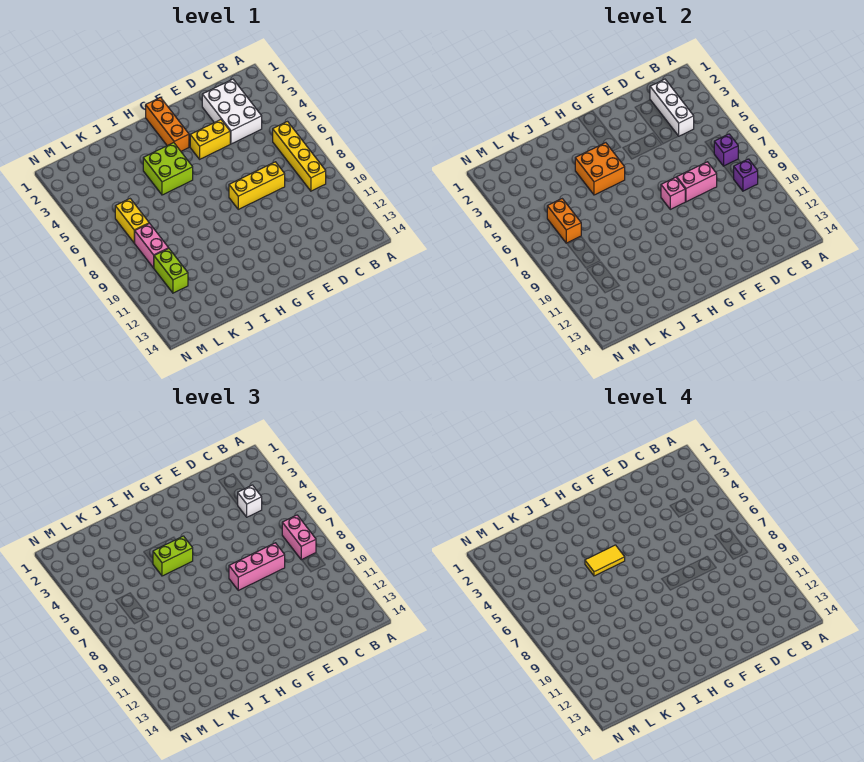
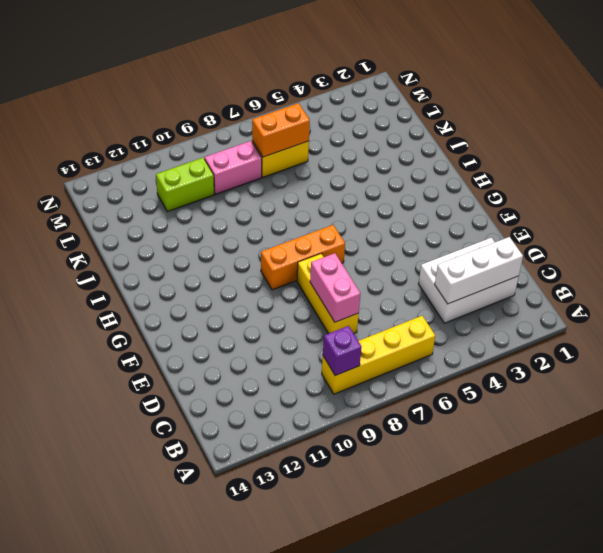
orange 1x3 brick [261,225,345,290] -> orange 1x3 brick moved to [146,97,189,151]
none -> yellow 1x2 brick [190,120,230,159]
none -> lime 2x2 brick [143,143,193,195]
none -> purple 1x1 brick [714,134,738,166]

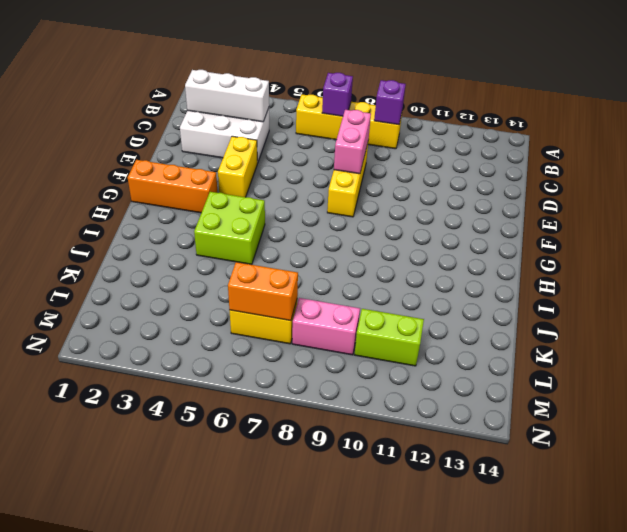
none -> pink 1x1 brick [661,177,685,209]
none -> orange 2x2 brick [575,143,625,195]
none -> pink 1x2 brick [282,515,316,560]

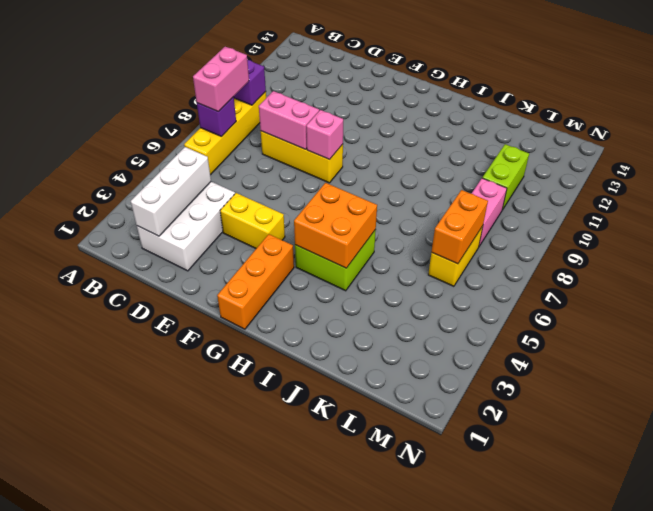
none -> white 1x1 brick [238,485,262,517]
none -> pink 1x3 brick [229,543,285,590]
none -> lime 1x2 brick [153,536,193,576]

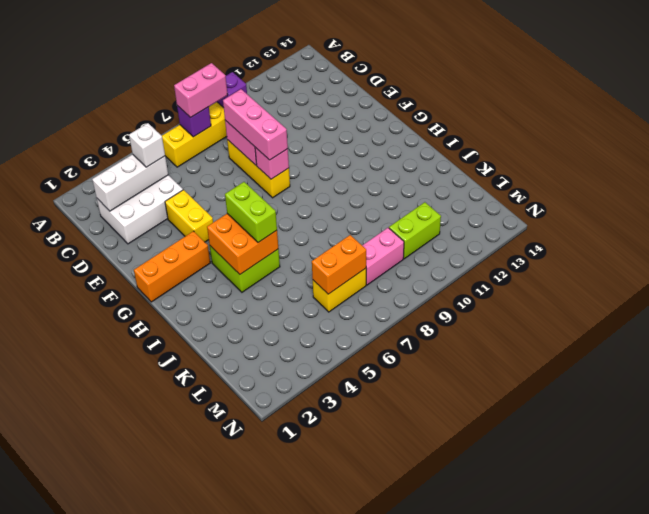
none -> yellow 1x2 tile [585,545,625,576]

